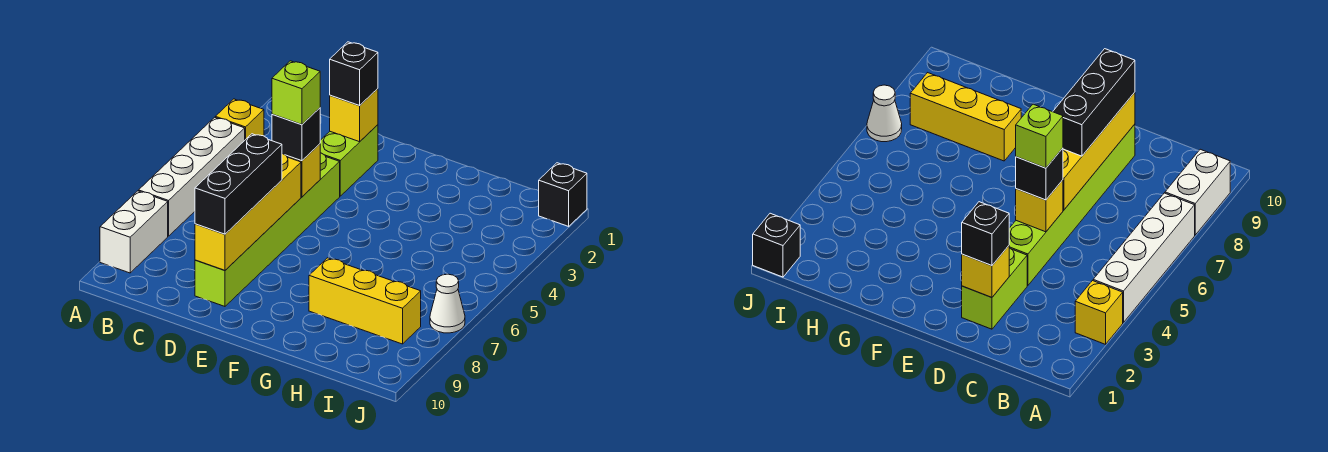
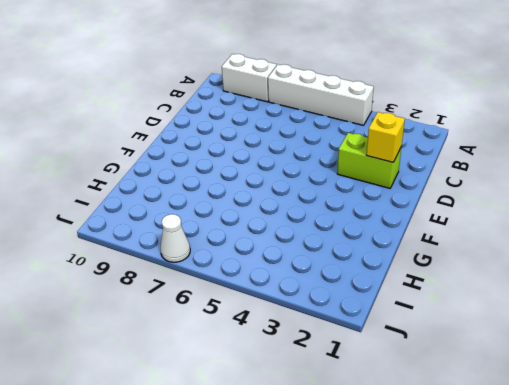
none -> yellow 1x1 brick [215,99,264,140]
none -> lime 1x6 brick [195,153,340,306]
none -> yellow 1x3 brick [309,258,421,344]

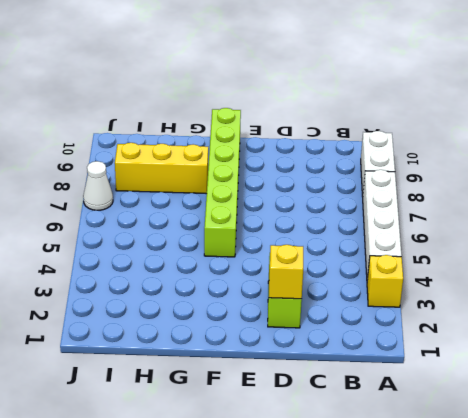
lime 1x6 brick [204,108,241,257] -> lime 1x6 brick moved to [195,153,340,306]
none -> black 1x1 brick [539,163,587,226]
none -> yellow 1x1 brick [286,144,320,197]
none -> yellow 1x4 brick [195,154,301,270]

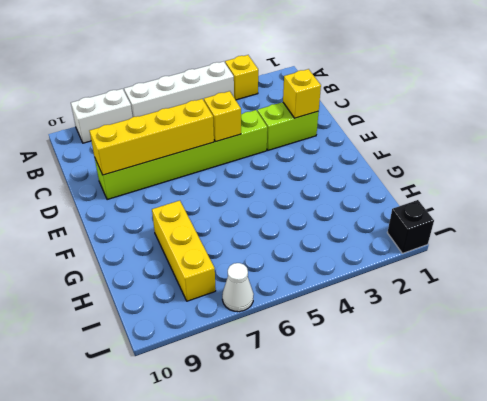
none -> black 1x1 brick [330,42,378,105]
none -> black 1x1 brick [272,108,320,161]
none -> black 1x3 brick [195,134,282,234]

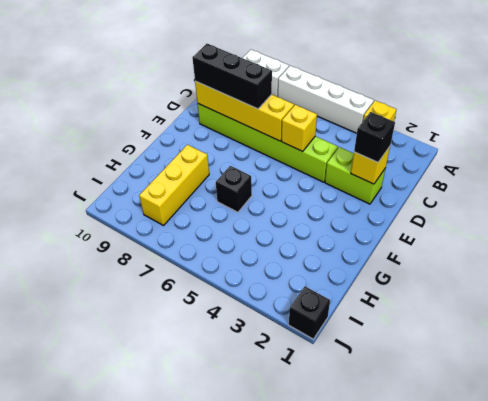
black 1x1 brick [216,166,252,212] -> black 1x1 brick moved to [272,108,320,161]
none -> white 1x1 cone [430,274,465,333]
none -> lime 1x1 brick [272,61,320,125]

